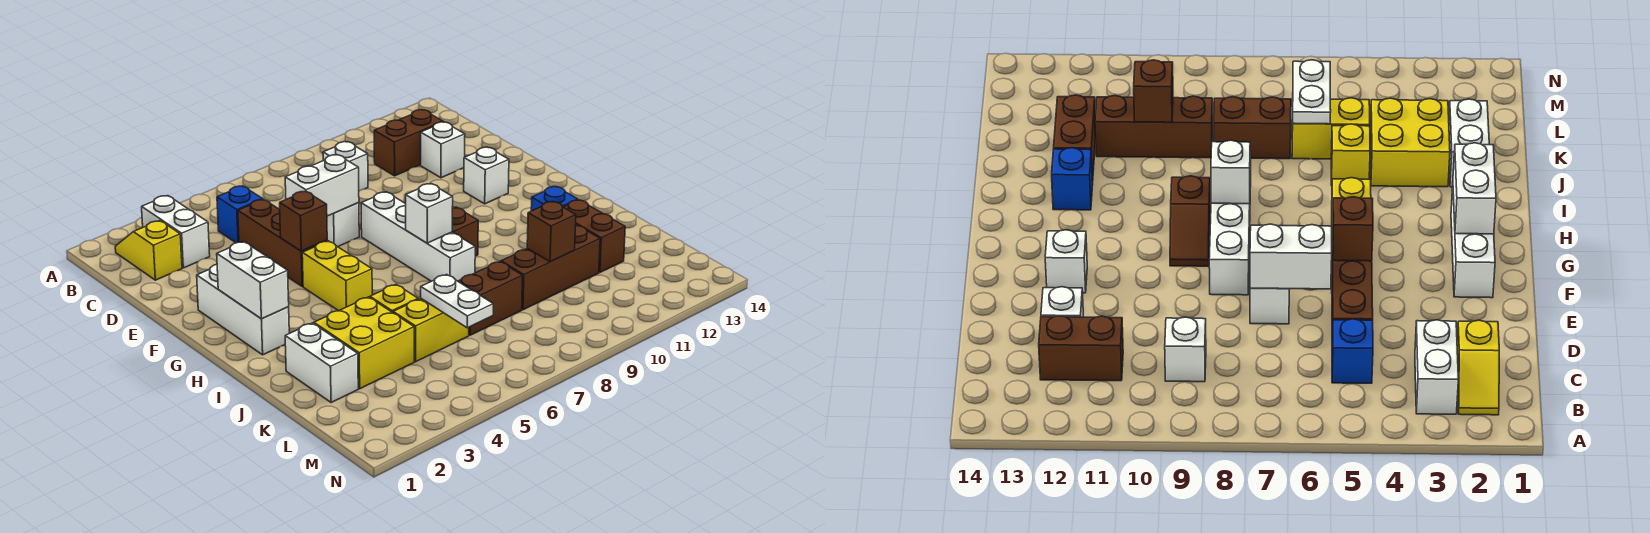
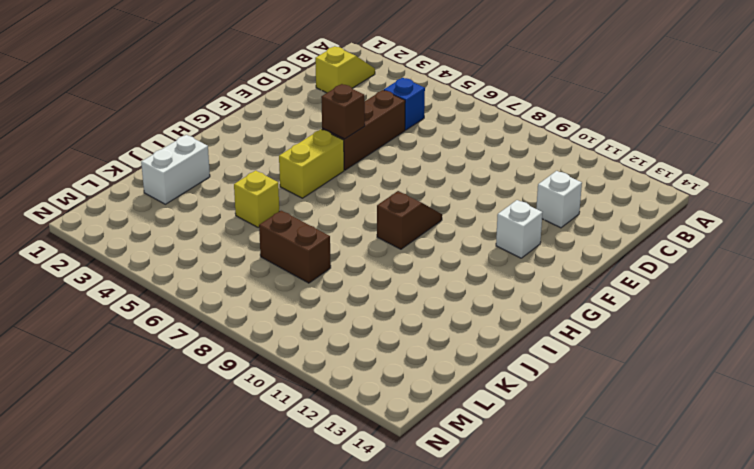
none -> white 1x2 brick [142,196,210,268]
none -> white 1x1 brick [323,142,368,191]
none -> brown 1x2 brick [374,110,443,176]

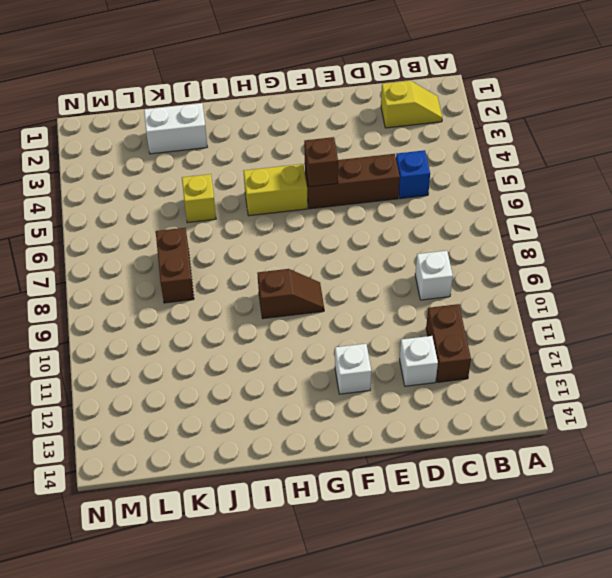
none -> white 1x2 brick [142,196,210,268]
none -> white 1x1 brick [327,203,359,247]
none -> white 1x3 brick [197,265,289,355]

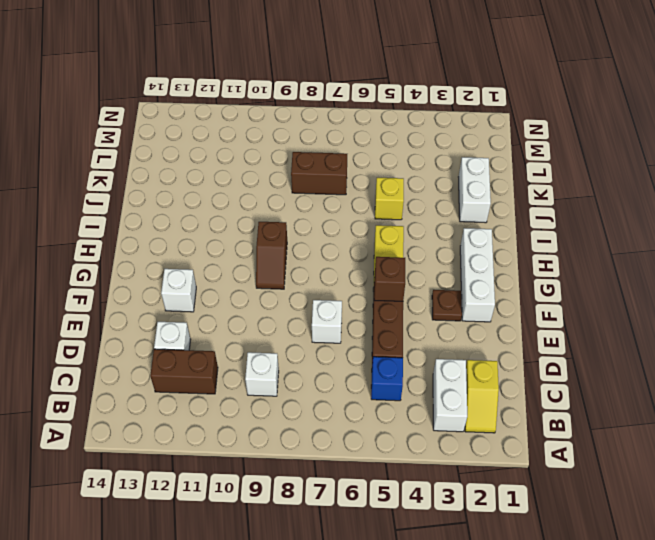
brown 1x1 plate [432,290,462,321] -> none
none -> white 1x4 brick [361,192,475,281]
none -> blue 1x1 brick [531,186,578,211]
none -> yellow 2x2 brick [314,297,414,389]

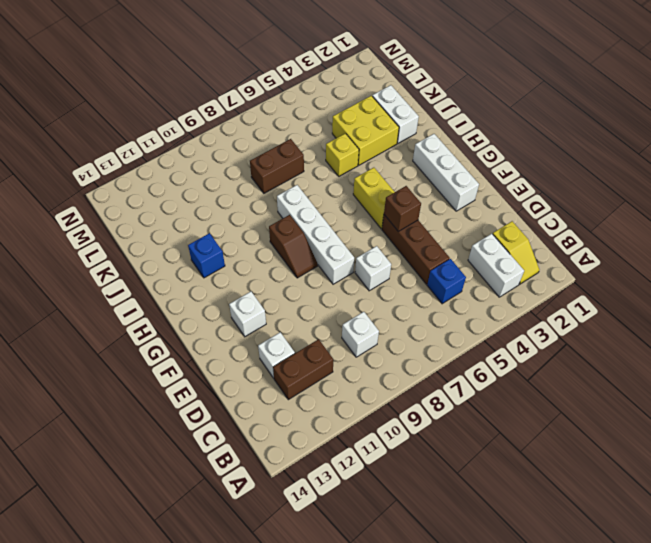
none -> brown 1x2 brick [564,200,625,272]
none -> yellow 1x2 brick [393,299,469,362]
none -> brown 1x3 brick [501,225,600,310]

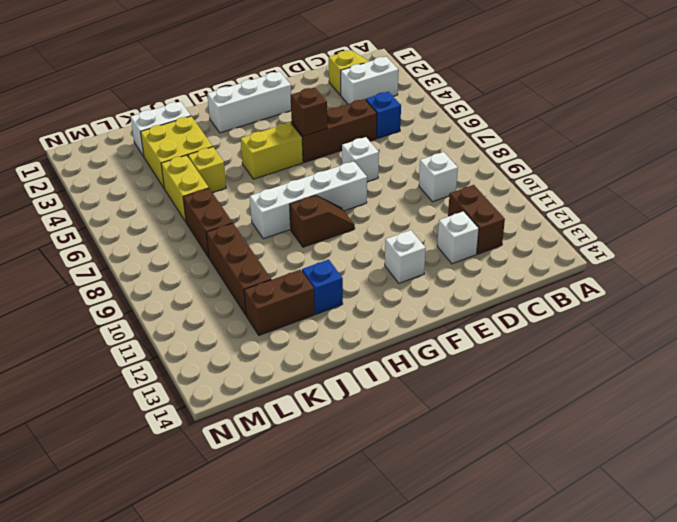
none -> white 1x2 brick [285,155,359,216]
none -> white 1x2 brick [217,242,289,319]
none -> white 1x1 brick [406,184,453,243]

